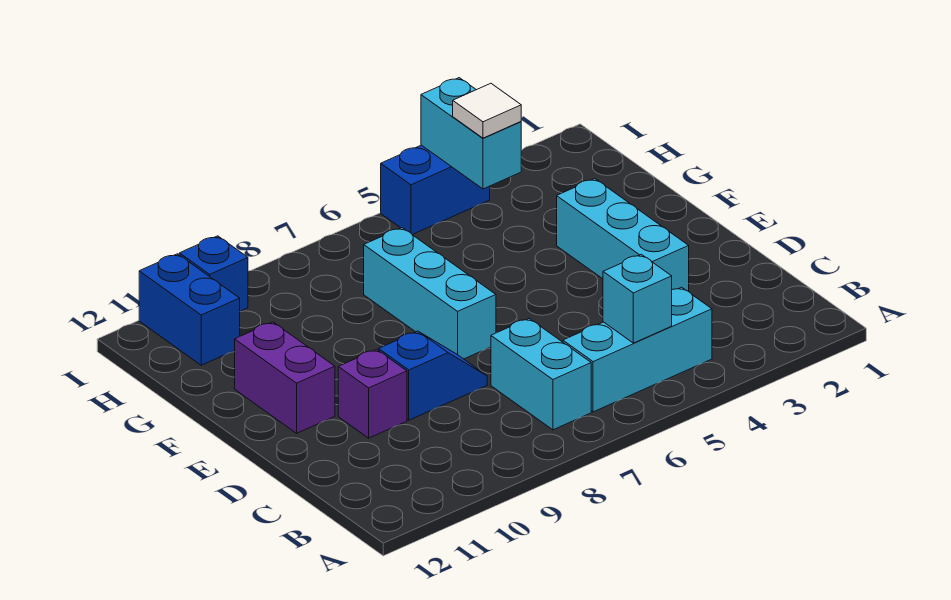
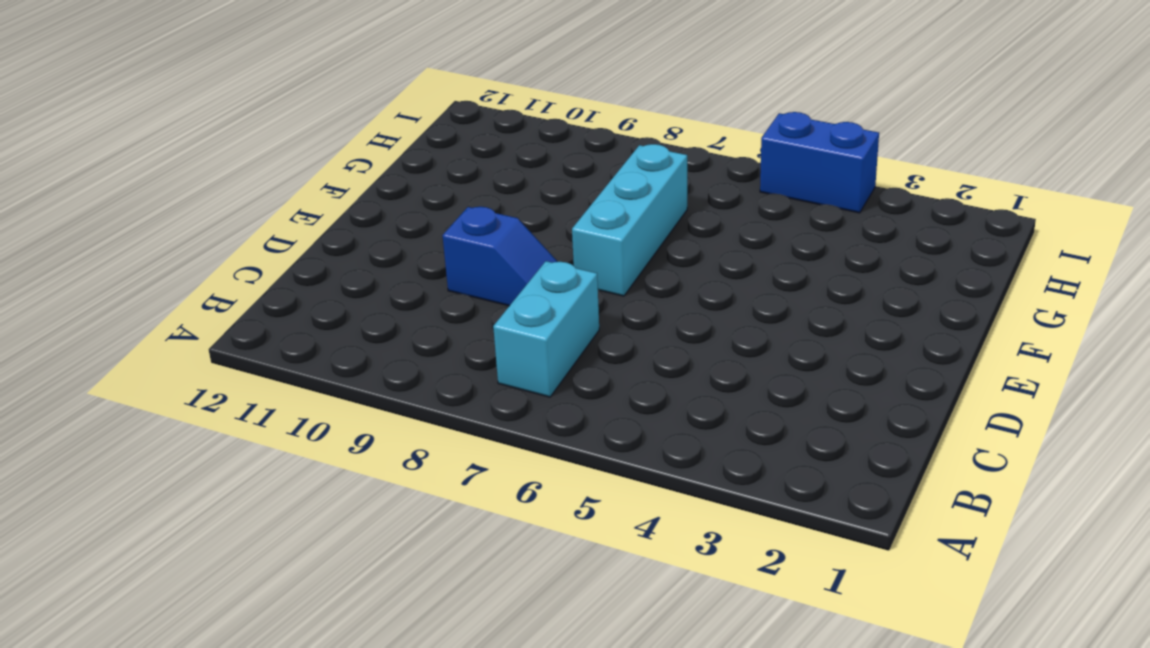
none -> cyan 1x3 brick [563,287,712,412]
none -> cyan 1x3 brick [557,179,689,291]
none -> purple 1x1 brick [338,349,407,438]

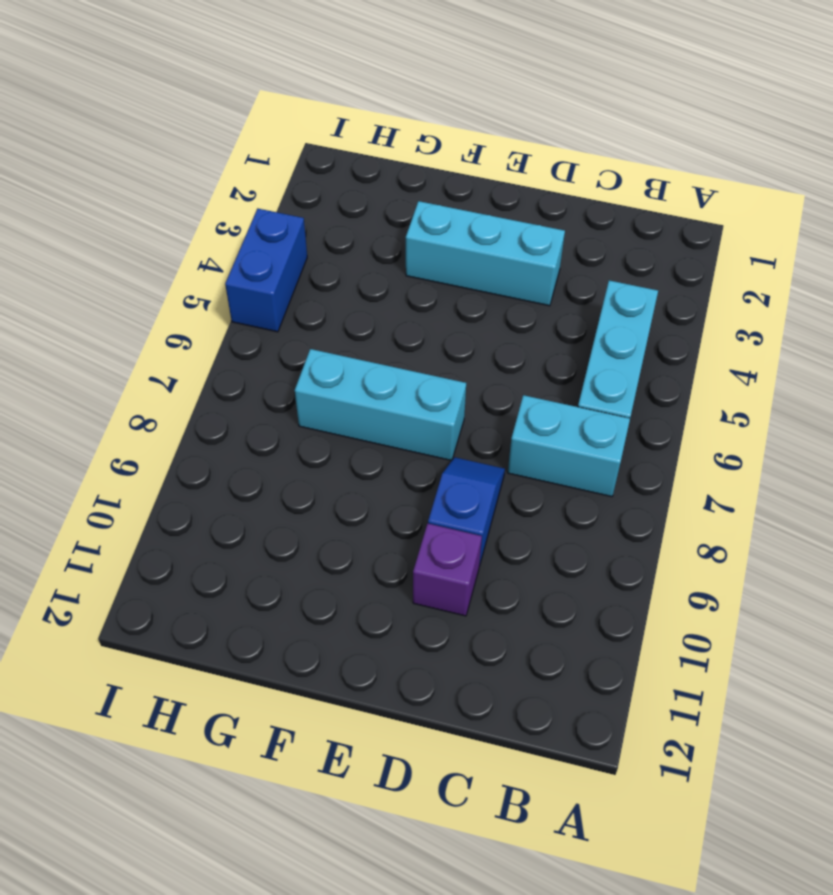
none -> purple 1x2 brick [235,322,335,433]
none -> blue 1x2 brick [139,254,240,365]
none -> blue 1x1 brick [179,236,248,311]

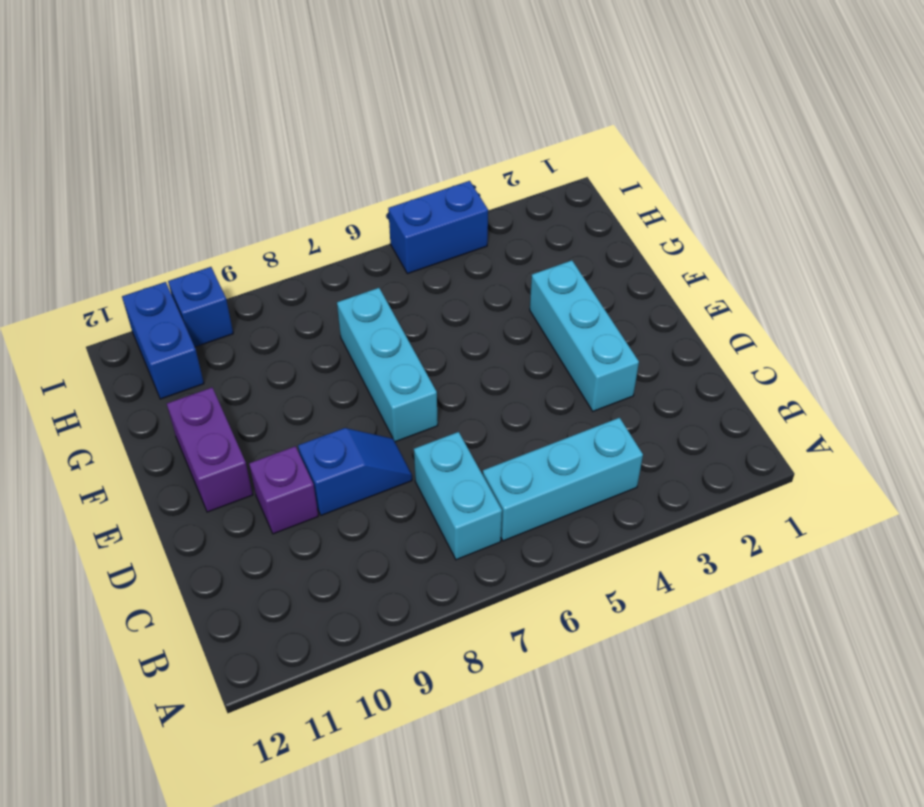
none -> cyan 1x1 brick [603,254,672,343]
none -> cyan 1x2 brick [421,78,521,189]
none -> white 1x1 tile [453,83,521,138]

